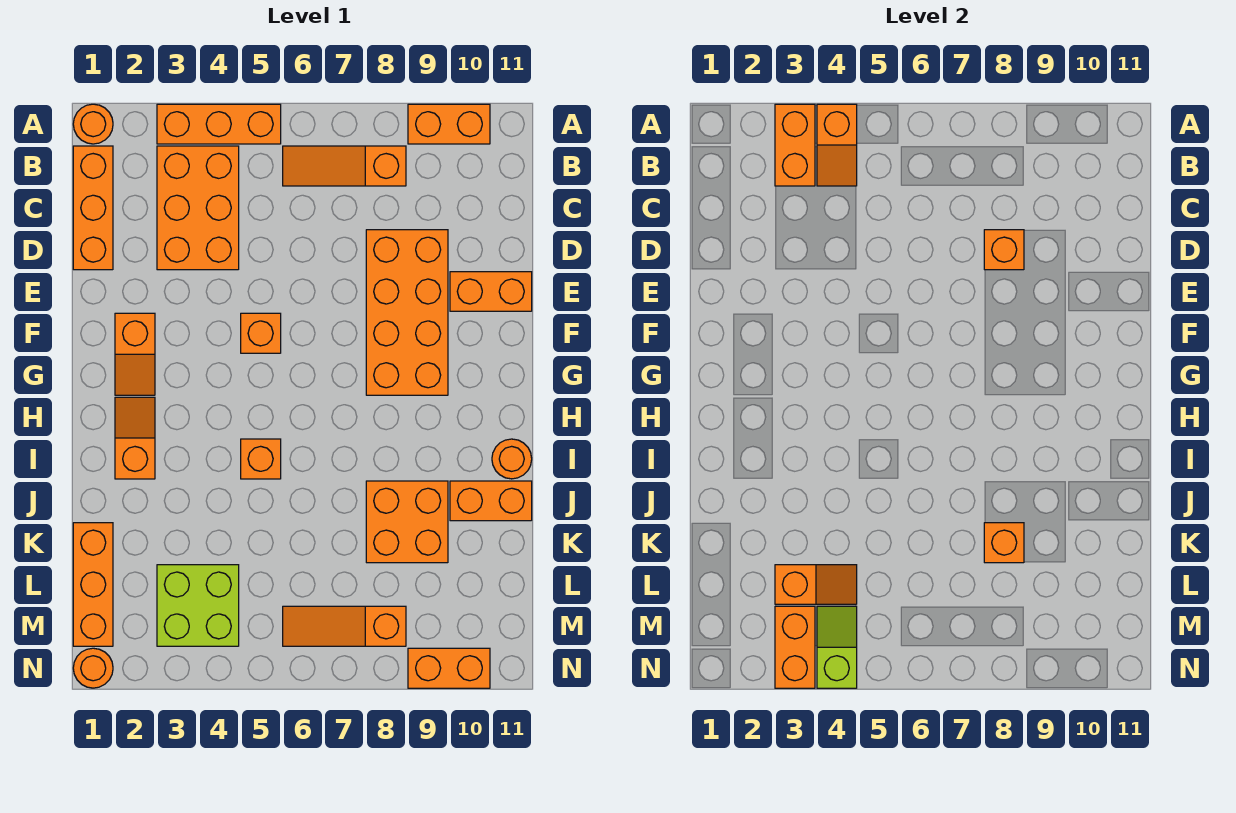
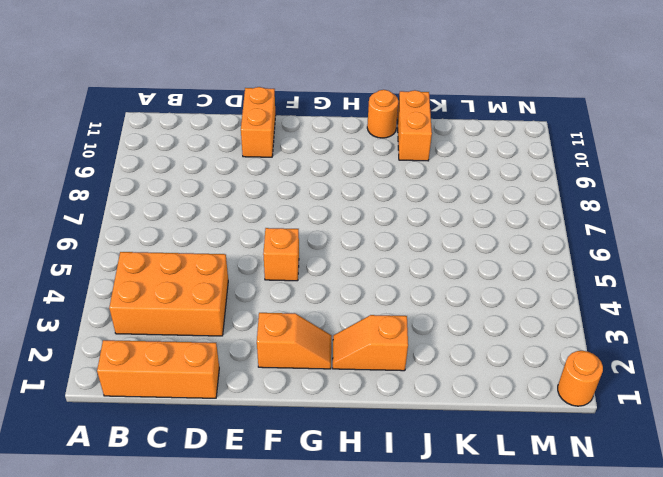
none -> orange 1x1 round brick [73,104,113,144]
none -> orange 1x3 brick [157,104,281,144]
none -> orange 1x2 brick [408,104,490,144]

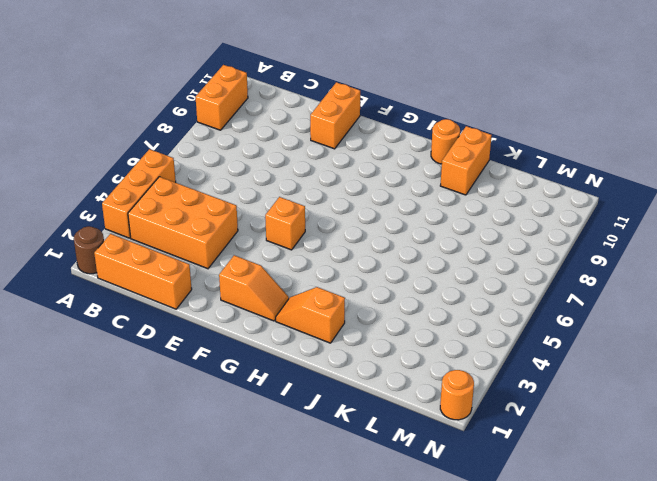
brown 1x1 round brick [74,226,104,274] -> orange 1x1 round brick [73,104,113,144]
none -> orange 1x3 slope [283,146,406,186]
none -> orange 2x4 brick [366,230,448,395]
none -> orange 1x1 brick [241,439,281,479]

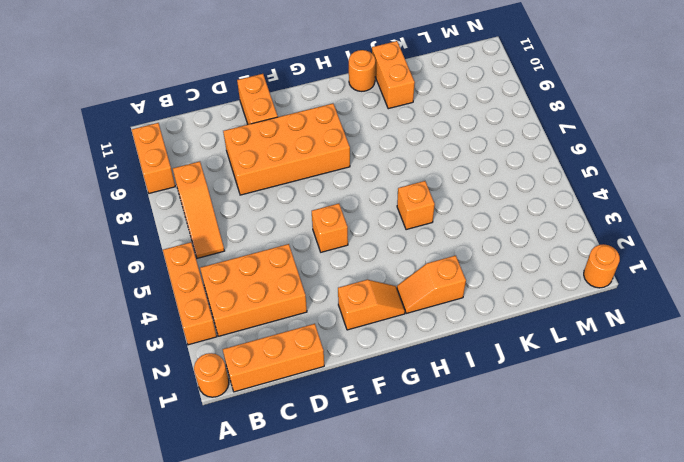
none -> orange 2x2 brick [366,481,448,563]
none -> orange 1x3 brick [73,523,113,646]
none -> lime 2x2 brick [157,565,239,646]

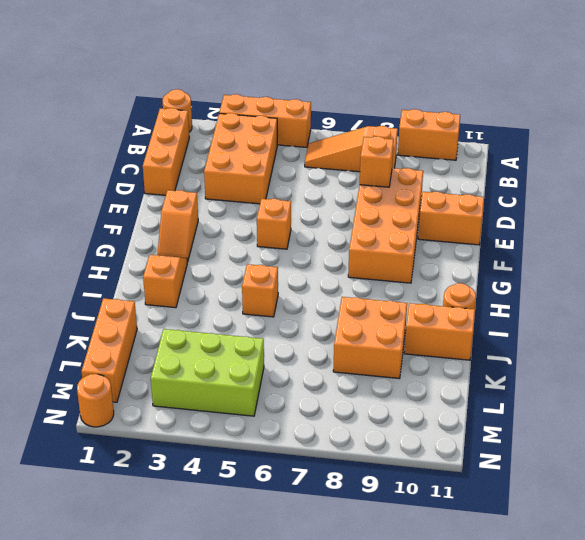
lime 2x3 brick [151,329,264,416] -> lime 2x2 brick [157,565,239,646]
none -> orange 1x3 slope [283,606,406,646]
none -> orange 1x2 brick [408,648,490,688]
none -> orange 1x2 brick [775,104,815,186]

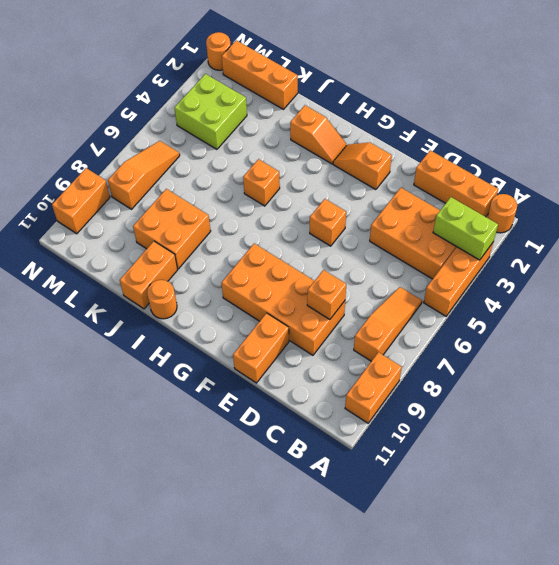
lime 1x2 brick [433,197,498,260] -> orange 1x2 brick [775,104,815,186]
none -> orange 1x2 slope [817,104,857,186]
none -> orange 1x1 brick [984,523,1024,563]
none -> orange 1x2 slope [775,565,857,604]

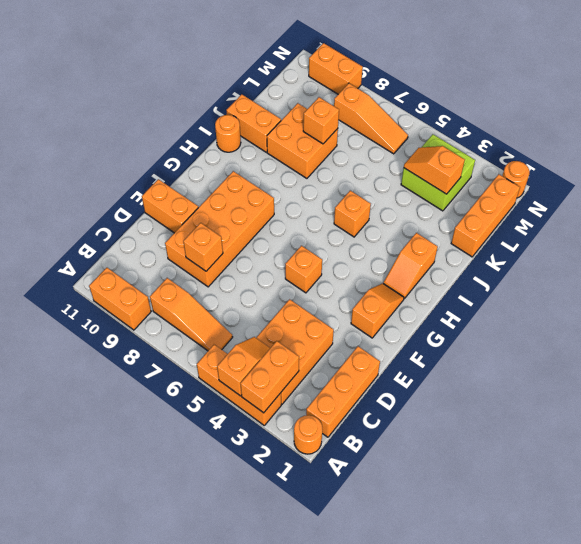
none -> orange 1x2 brick [775,606,815,688]
none -> lime 1x2 slope [817,606,857,688]

